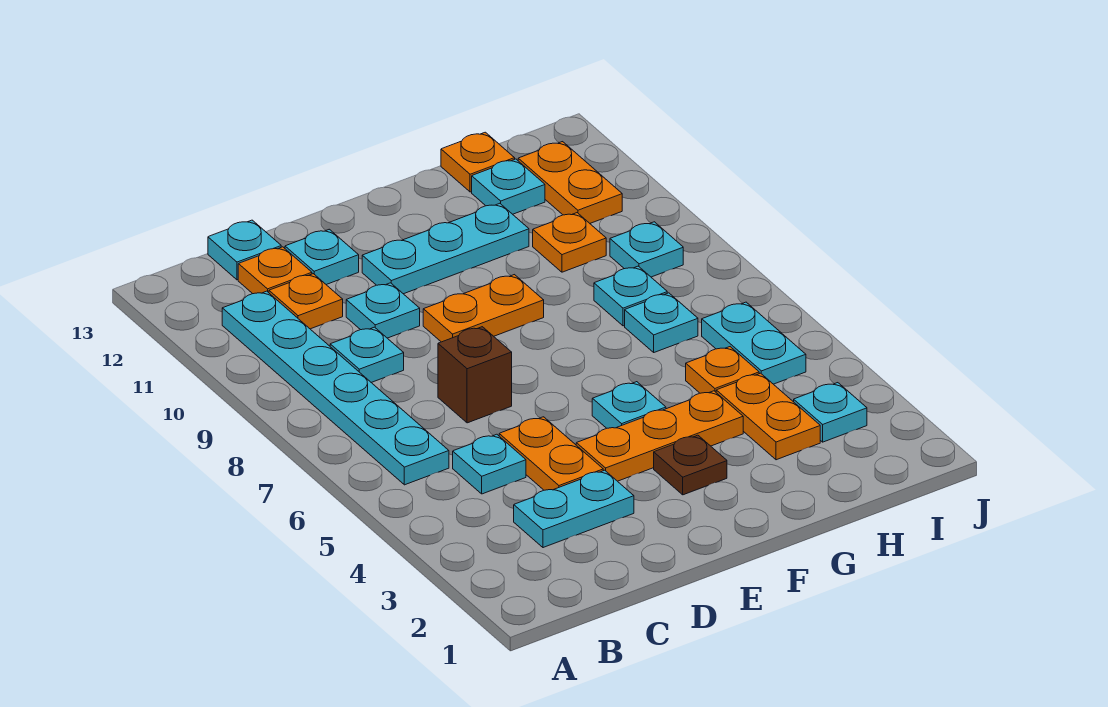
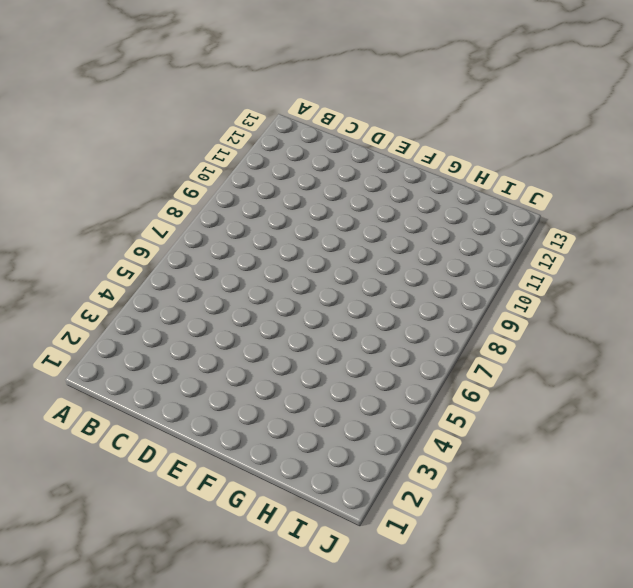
none -> cyan 1x6 plate [222,291,449,485]
none -> cyan 1x2 plate [514,470,634,548]
none -> cyan 1x1 plate [453,434,526,494]

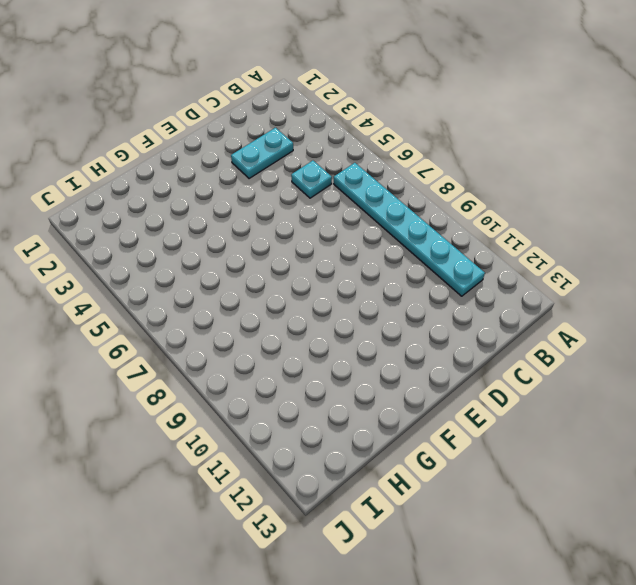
none -> cyan 1x1 plate [330,327,404,383]
none -> orange 1x1 plate [269,274,343,329]
none -> orange 1x1 plate [238,247,312,294]

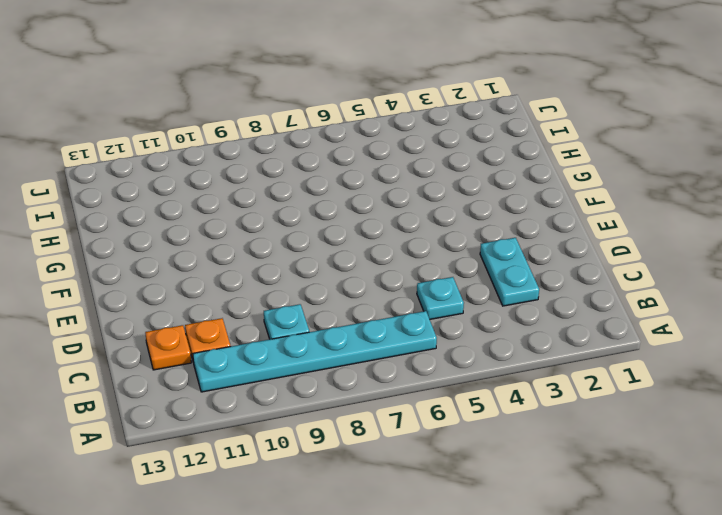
none -> cyan 1x1 plate [208,220,281,280]
none -> orange 1x2 plate [499,417,603,490]
none -> brown 1x1 brick [438,327,512,423]

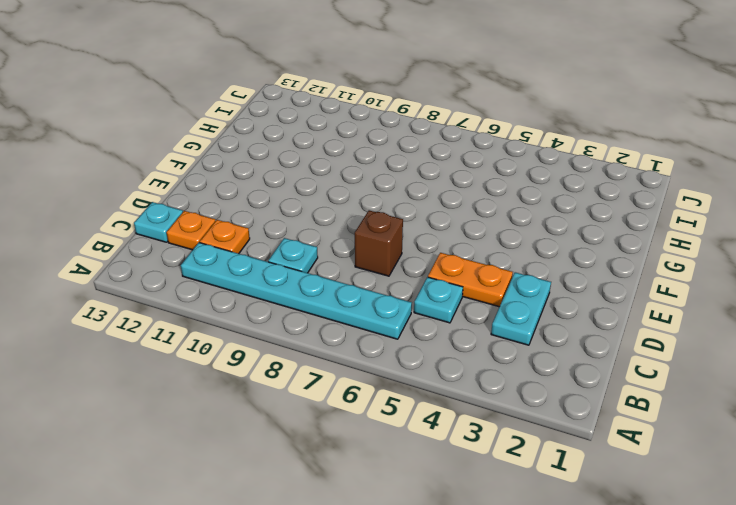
none -> cyan 1x1 plate [346,283,420,338]
none -> cyan 1x1 plate [285,229,359,285]
none -> orange 1x3 plate [576,391,743,481]

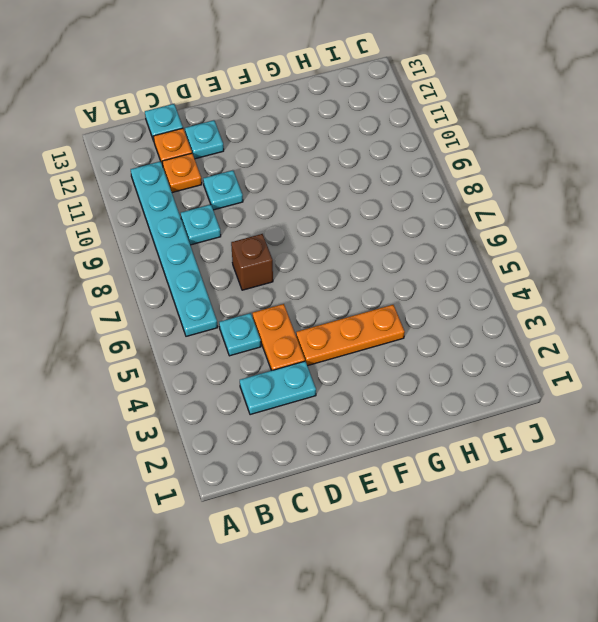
none -> orange 1x2 plate [423,275,544,342]
none -> cyan 1x3 plate [362,203,529,294]
none -> brown 1x1 plate [654,435,727,495]

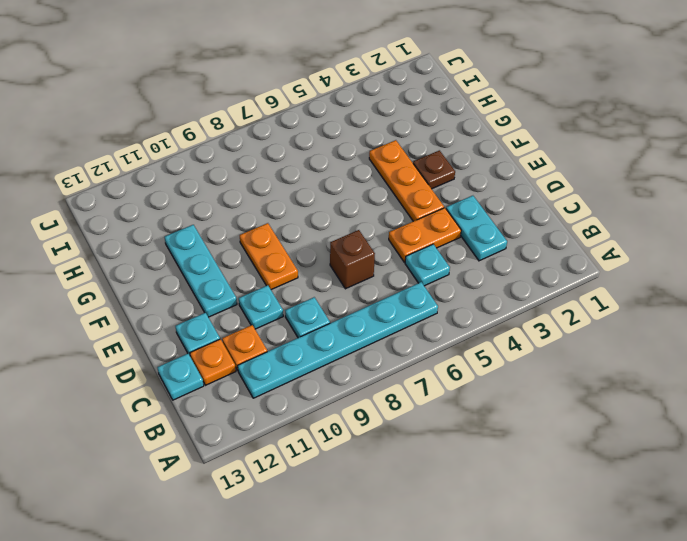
none -> cyan 1x1 plate [592,382,666,428]
none -> orange 1x2 plate [716,373,820,460]
none -> orange 1x1 plate [686,347,759,393]

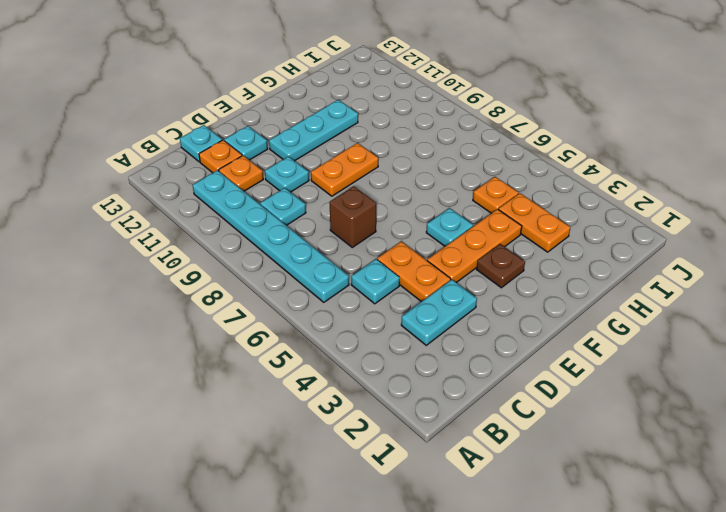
none -> cyan 1x1 plate [625,293,698,352]
none -> cyan 1x1 plate [594,266,667,326]
none -> orange 1x1 plate [533,213,606,272]

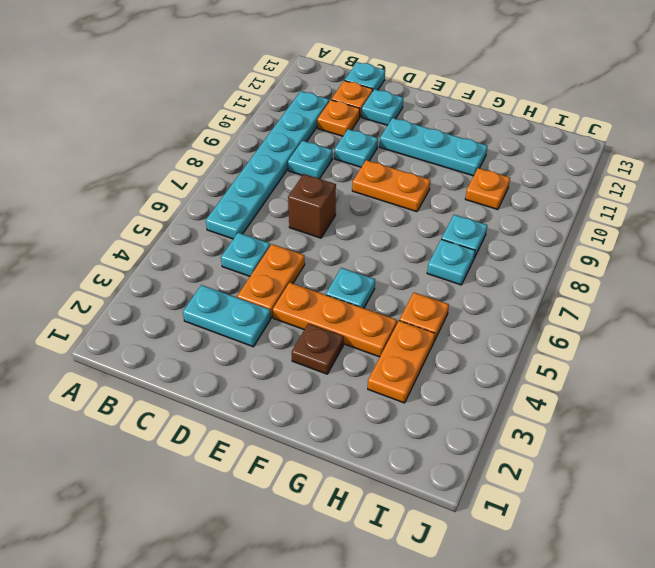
none -> cyan 1x1 plate [472,159,545,214]
none -> orange 1x1 plate [441,132,515,192]
none -> cyan 1x1 plate [794,383,867,442]

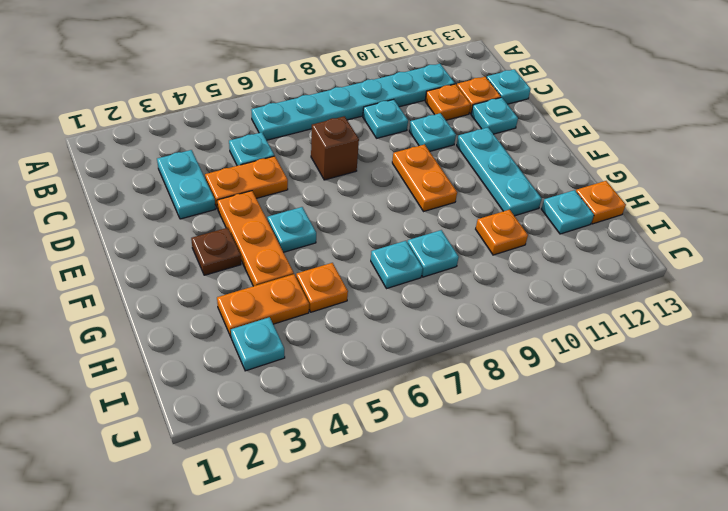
none -> cyan 1x2 plate [702,302,806,384]
none -> cyan 1x1 plate [610,222,683,277]
none -> orange 1x2 plate [518,142,622,223]

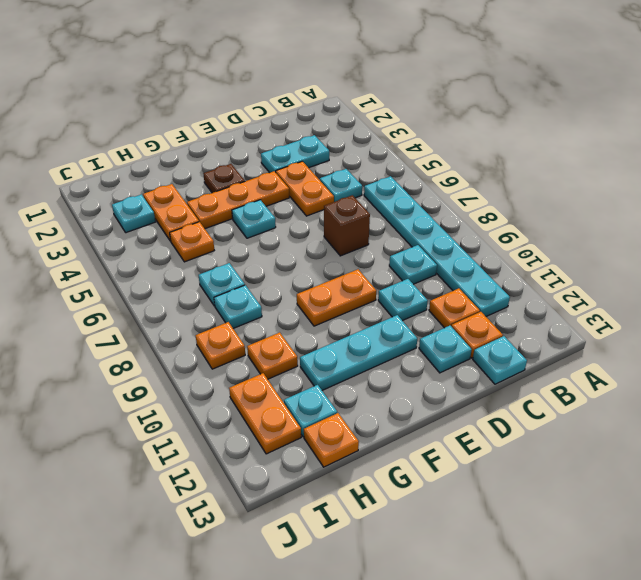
orange 1x1 plate [196,322,245,369] -> cyan 1x1 plate [610,222,683,277]
none -> cyan 1x2 plate [702,302,806,384]

